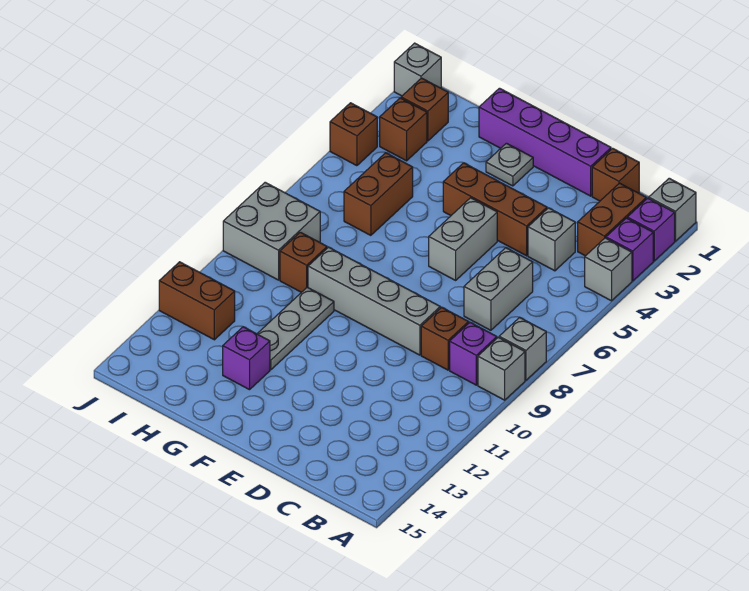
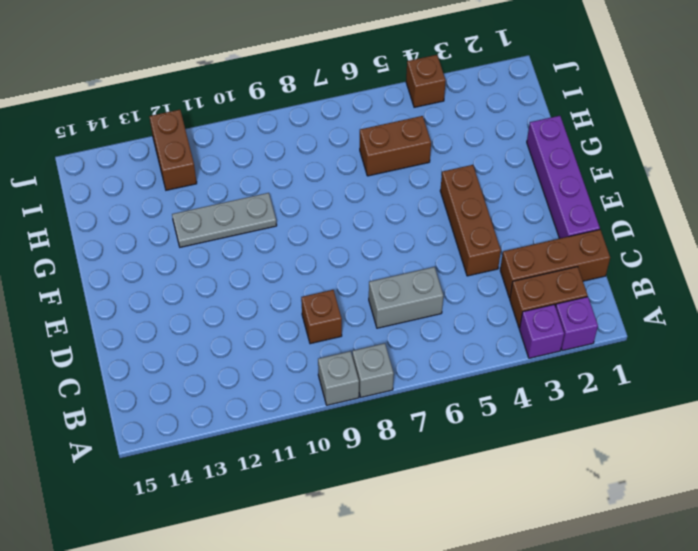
brown 1x3 brick [500,230,610,298] -> brown 1x1 brick [592,148,639,201]
none -> grey 1x1 brick [649,178,696,241]
none -> grey 1x1 brick [585,238,632,301]
none -> purple 1x1 brick [450,322,497,385]

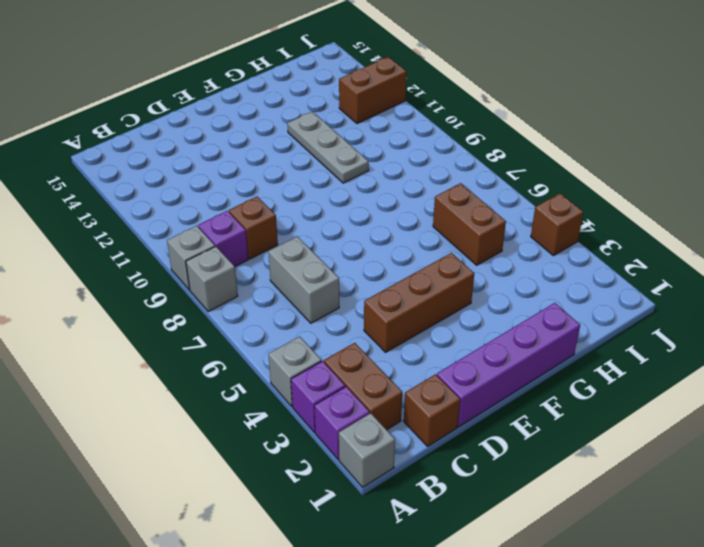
none -> grey 1x1 brick [528,208,575,271]
none -> grey 1x4 brick [308,247,440,355]
none -> grey 1x2 brick [429,198,497,280]

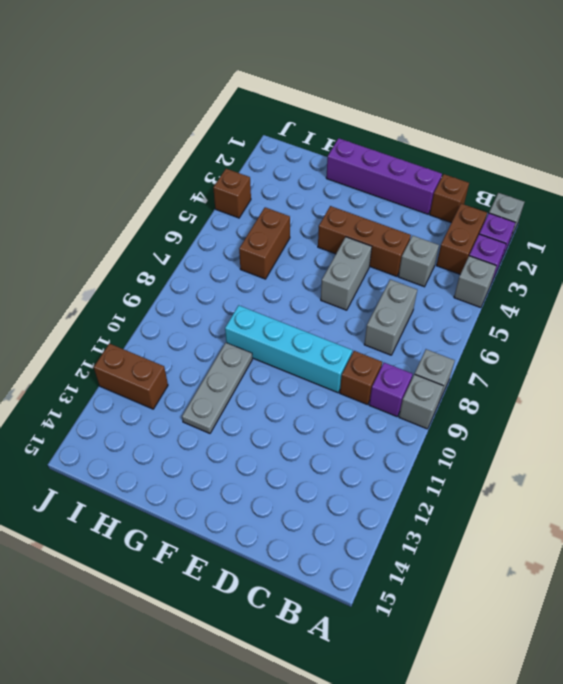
cyan 1x4 brick [225,305,352,393] -> grey 1x4 brick [308,247,440,355]
none -> grey 1x1 plate [486,143,533,186]
none -> purple 1x1 brick [223,327,270,390]
none -> brown 1x1 brick [280,232,327,292]

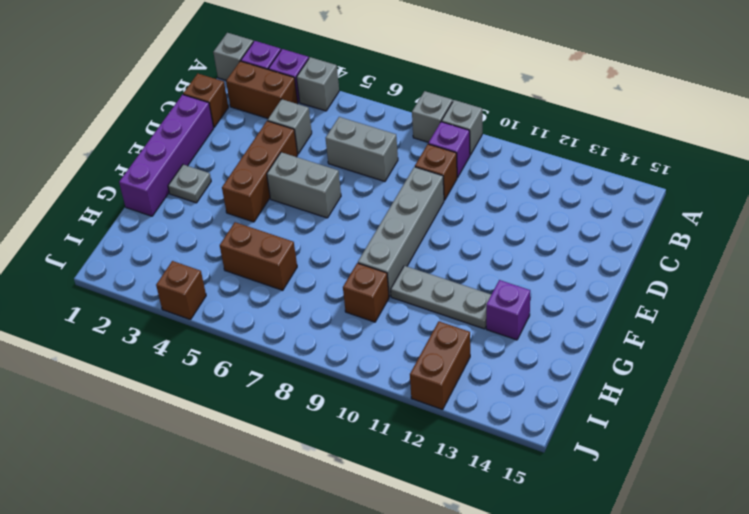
none -> brown 1x1 brick [401,78,448,141]
none -> brown 1x1 brick [380,98,427,161]
none -> grey 2x2 brick [223,182,320,280]

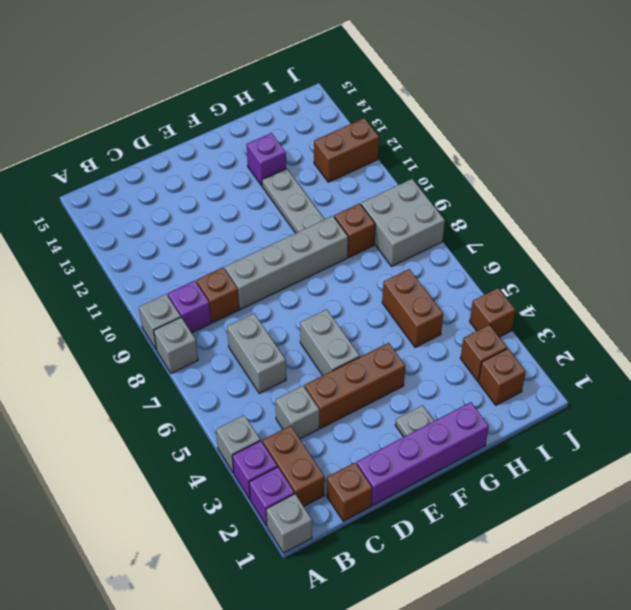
none -> grey 1x1 brick [394,43,441,96]

